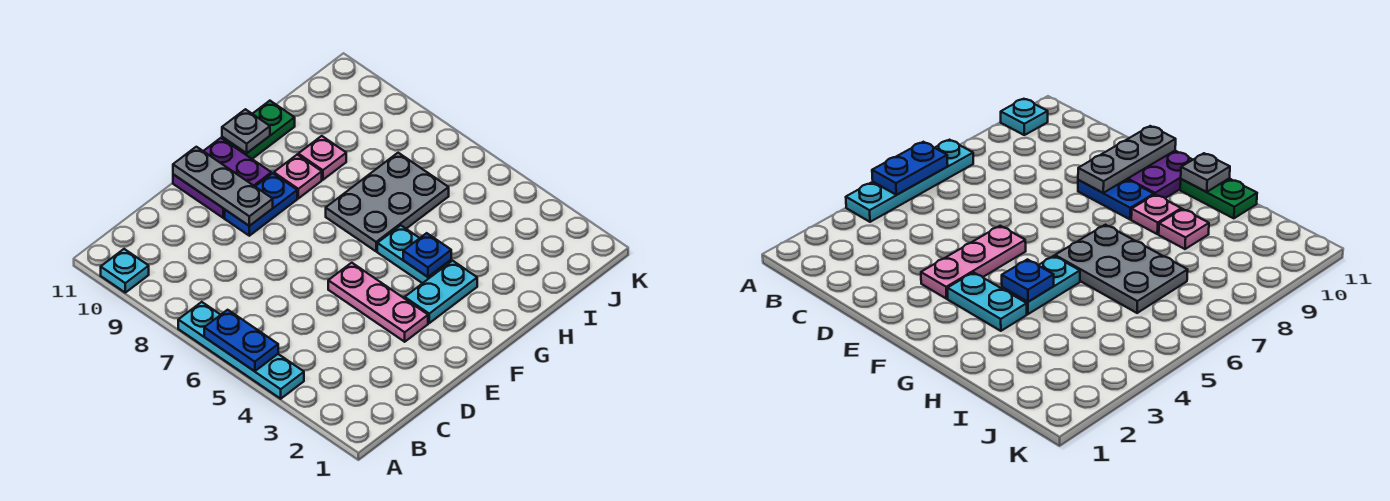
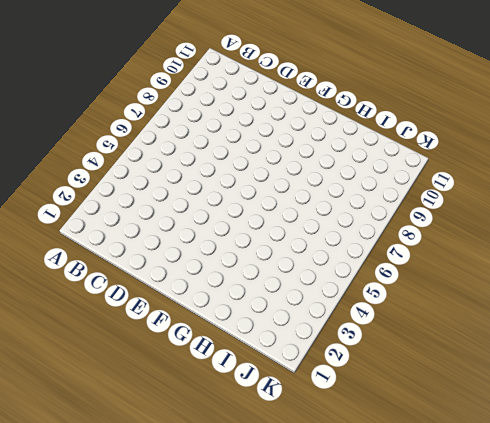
none -> cyan 1x4 plate [178,302,304,399]
none -> cyan 1x1 plate [101,249,149,293]
none -> pink 1x3 plate [328,263,428,342]

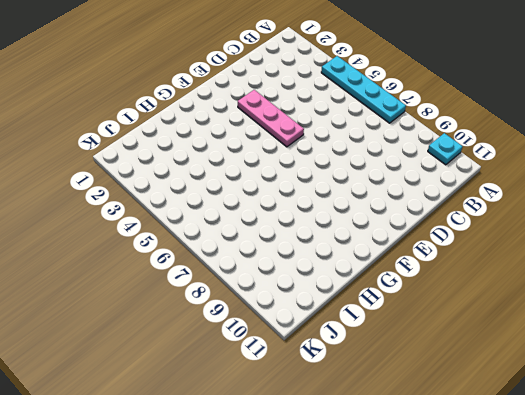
none -> blue 1x2 plate [225,173,297,236]
none -> purple 2x2 plate [173,138,271,218]
none -> cyan 1x2 plate [405,261,477,323]

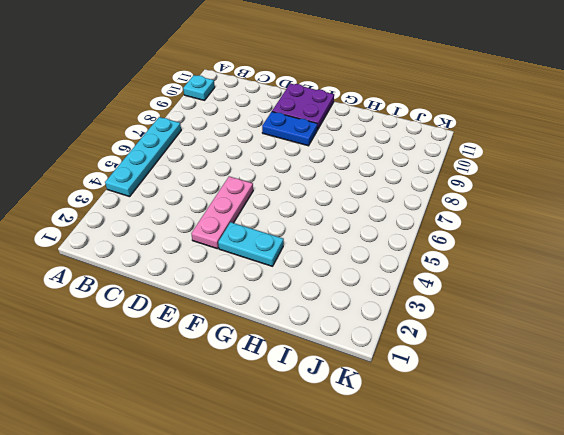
none -> cyan 1x2 plate [377,225,451,283]
none -> grey 2x3 plate [326,153,449,251]
none -> pink 1x1 plate [274,155,322,198]

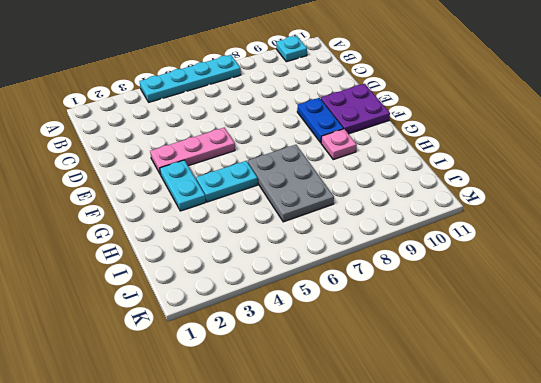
none -> green 1x2 plate [222,101,295,159]
none -> pink 1x1 plate [298,136,346,180]
none -> blue 1x2 plate [204,310,278,371]

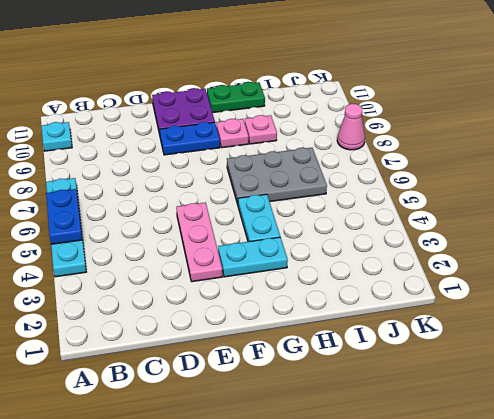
pink 1x1 cone [337,104,365,150] -> none
none -> grey 1x3 plate [173,147,273,226]
none -> blue 1x1 plate [403,233,451,277]
none -> grey 1x1 plate [222,109,270,153]

